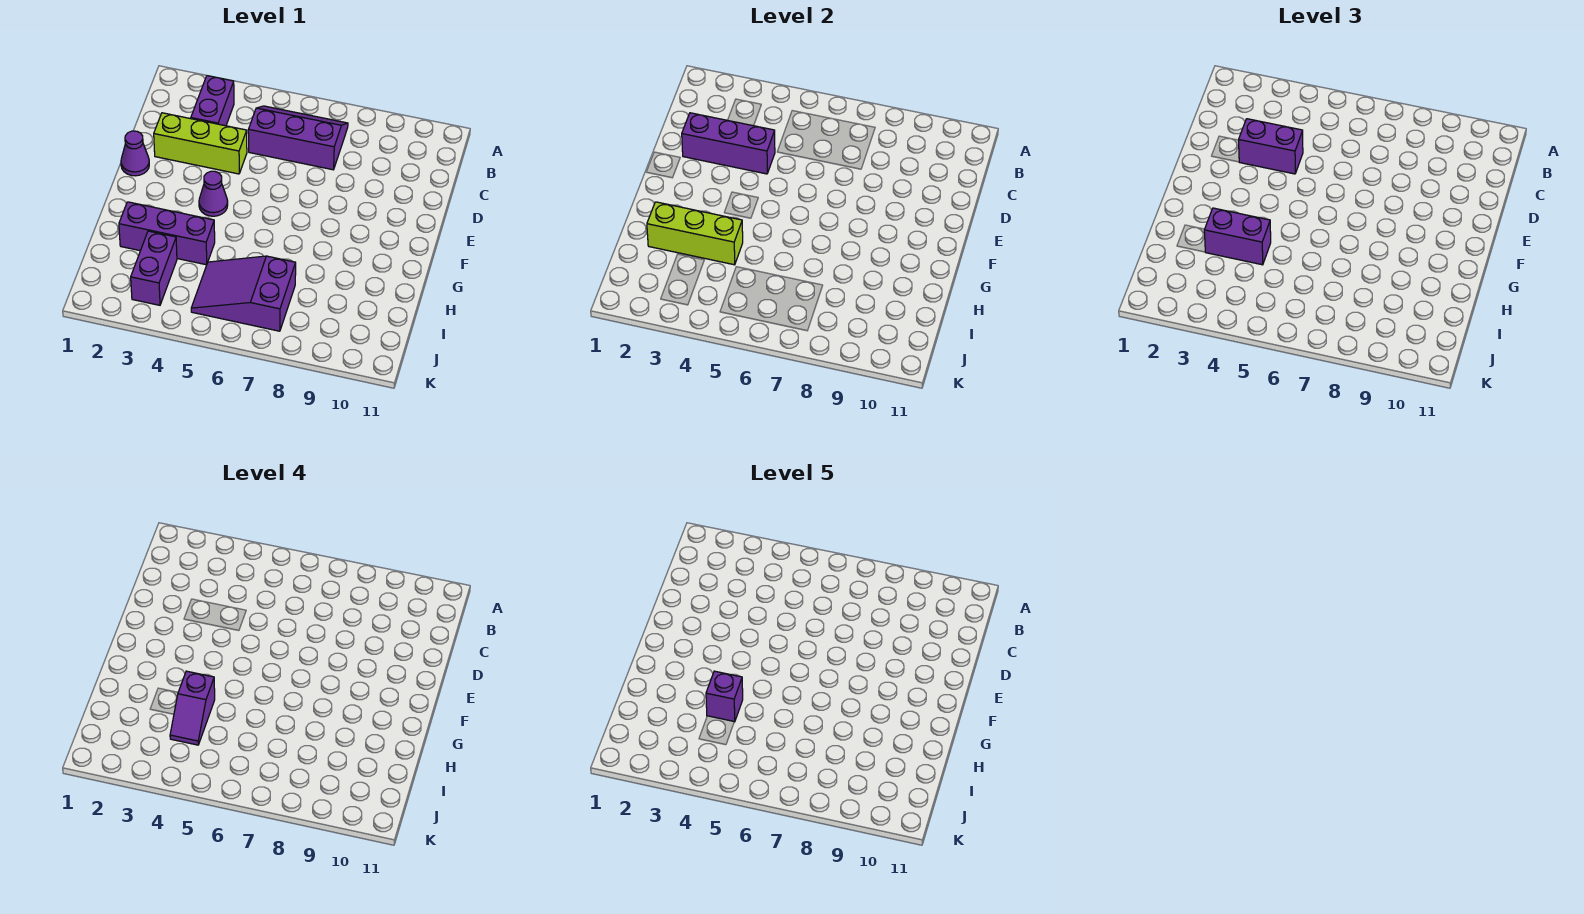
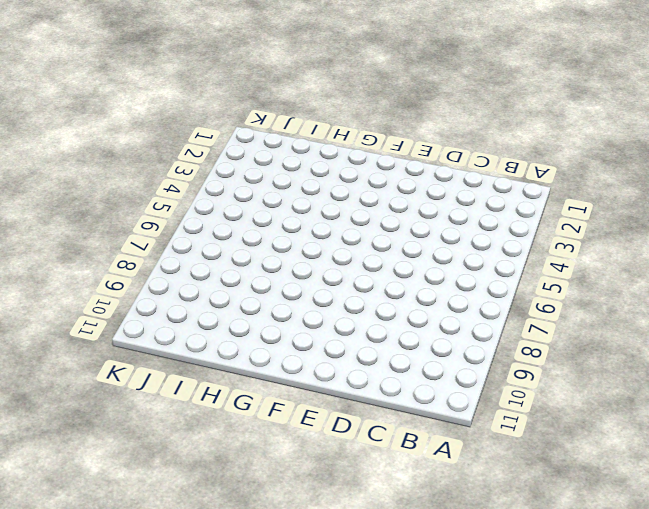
none -> purple 1x2 brick [191,76,234,126]
none -> purple 2x3 slope [248,106,348,170]
none -> lime 1x3 brick [154,113,247,174]

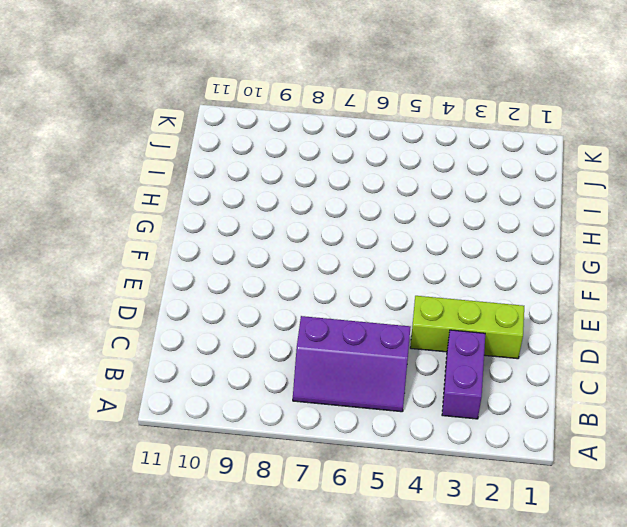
none -> purple 1x1 cone [121,131,149,176]
none -> purple 1x1 cone [199,171,228,216]
none -> purple 1x3 brick [119,202,215,265]

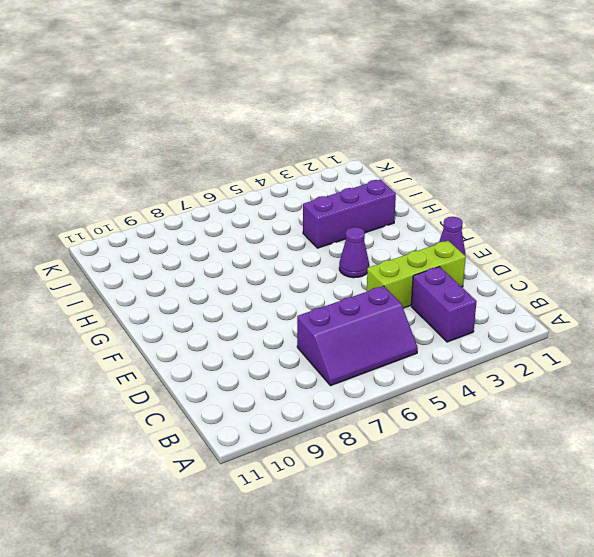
none -> purple 1x2 brick [131,231,177,305]
none -> purple 2x3 slope [191,256,296,331]
none -> purple 1x3 brick [682,113,775,174]

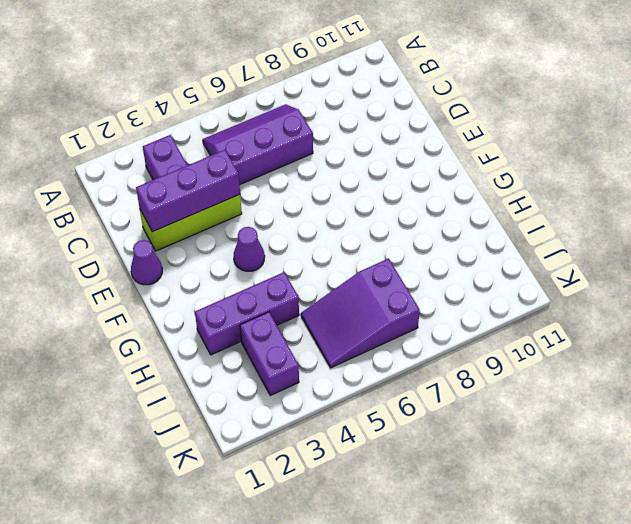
none -> lime 1x3 brick [647,202,743,265]
none -> purple 1x2 brick [1239,119,1303,174]
none -> purple 1x2 brick [1204,208,1271,265]

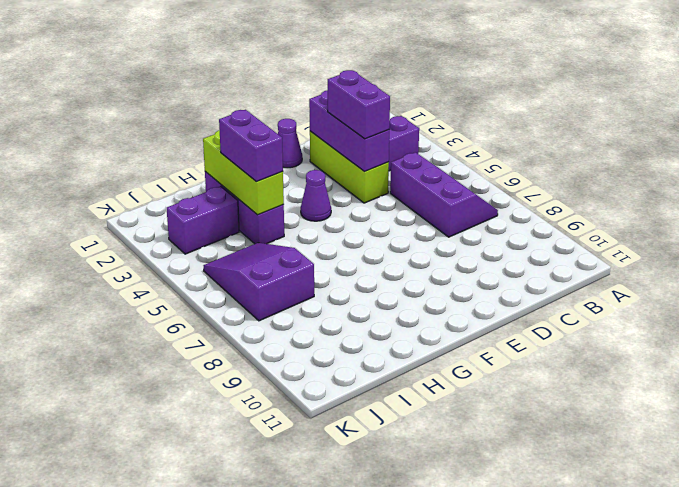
none -> purple 1x2 slope [170,671,215,745]
none -> purple 1x1 brick [706,671,743,722]

